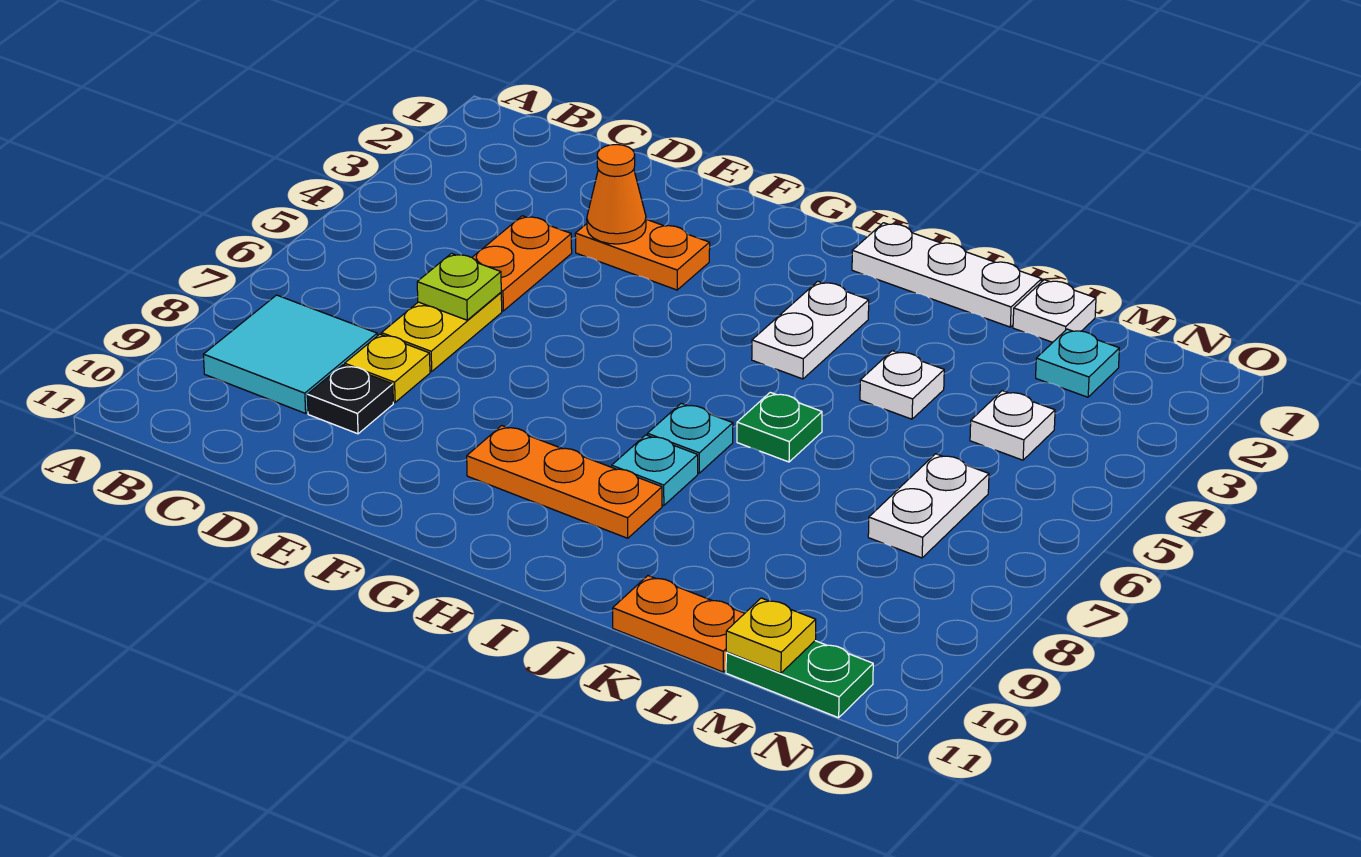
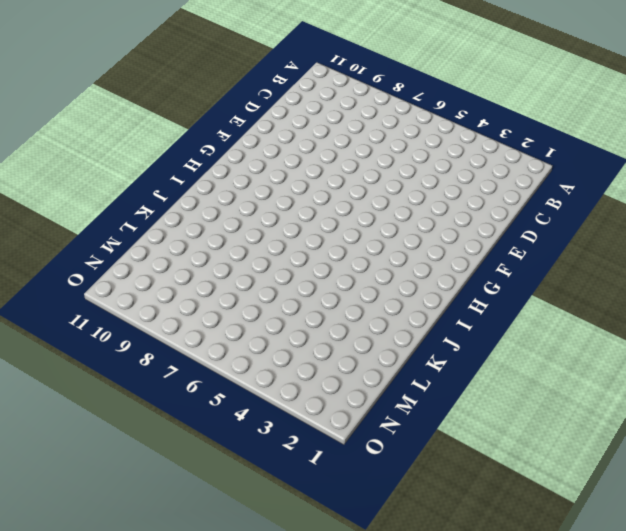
none -> cyan 2x2 tile [203,295,377,413]
none -> orange 1x2 plate [472,216,572,311]
none -> yellow 1x2 plate [382,293,502,371]

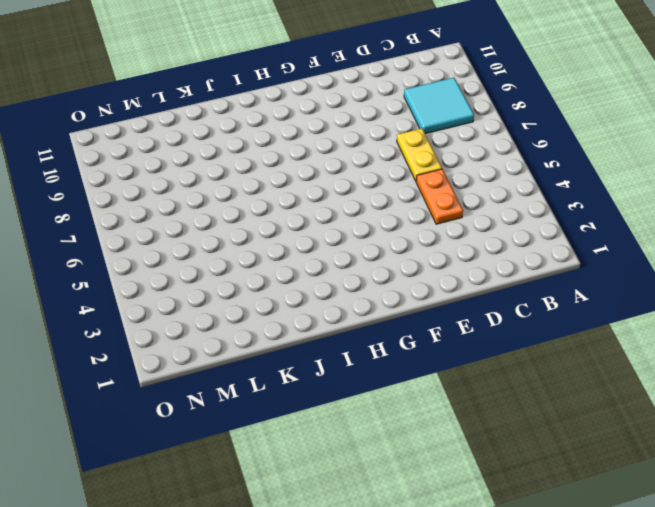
none -> yellow 1x1 plate [345,334,430,402]
none -> black 1x1 plate [307,365,393,434]
none -> orange 1x2 plate [575,219,710,290]

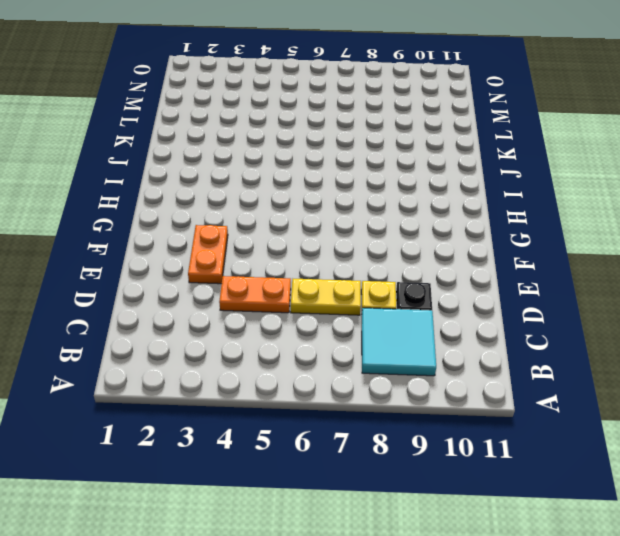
none -> orange 1x3 plate [467,426,662,538]
none -> white 1x3 plate [852,223,1042,327]
none -> white 1x2 plate [752,281,869,379]

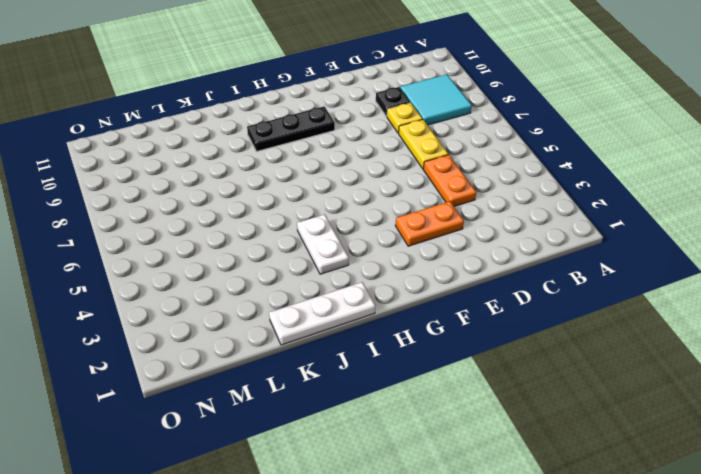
black 1x3 plate [247,106,335,151] -> orange 1x3 plate [467,426,662,538]
none -> cyan 1x1 plate [647,403,733,473]
none -> cyan 1x1 plate [612,435,698,506]
none -> green 1x1 plate [737,392,822,462]

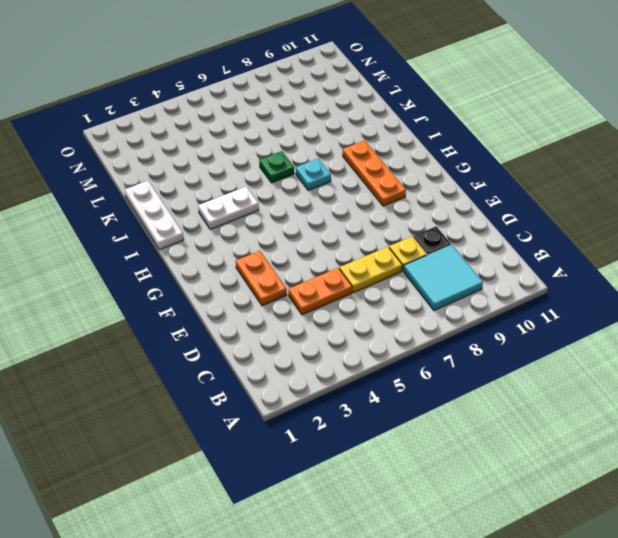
none -> cyan 1x1 plate [612,435,698,506]
none -> white 1x1 plate [860,351,944,419]
none -> orange 1x2 plate [613,576,745,672]

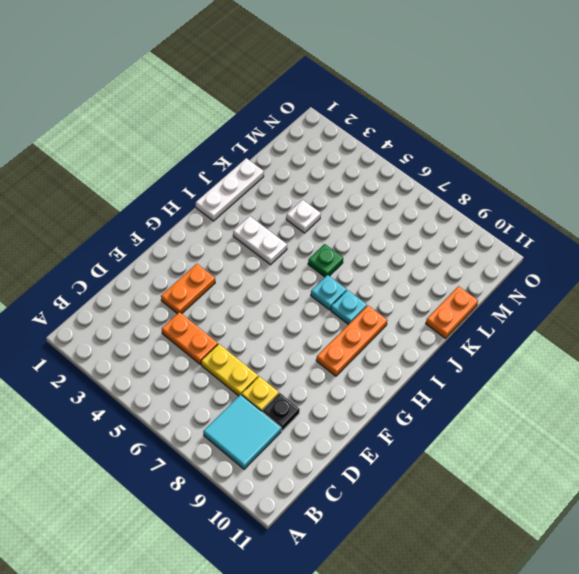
none -> white 1x1 plate [1013,280,1096,342]
none -> cyan 1x1 plate [1036,329,1119,397]
none -> white 1x1 plate [970,391,1055,460]

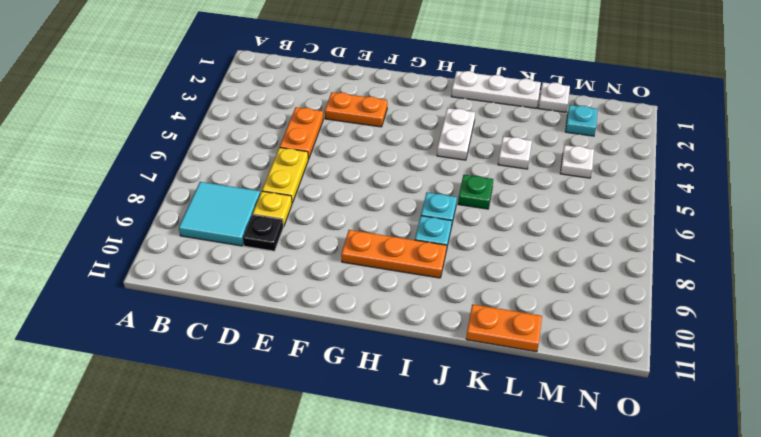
none -> white 1x2 plate [868,454,989,558]
none -> green 1x2 plate [726,641,873,718]
none -> lime 1x1 plate [417,253,501,320]

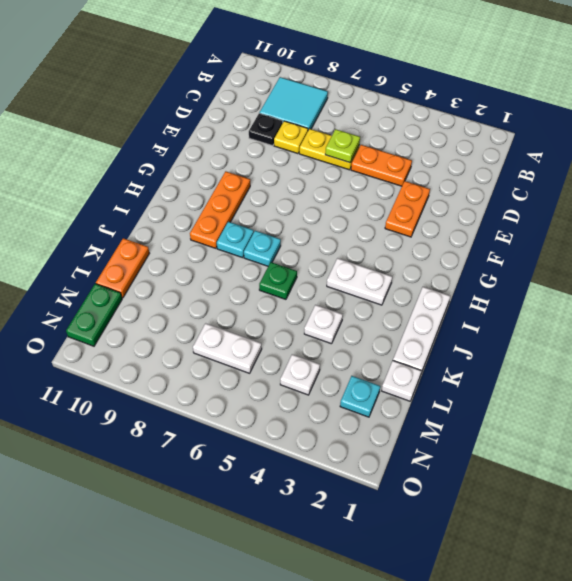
none -> orange 1x1 cone [587,145,646,244]
none -> yellow 1x1 plate [726,598,816,673]

